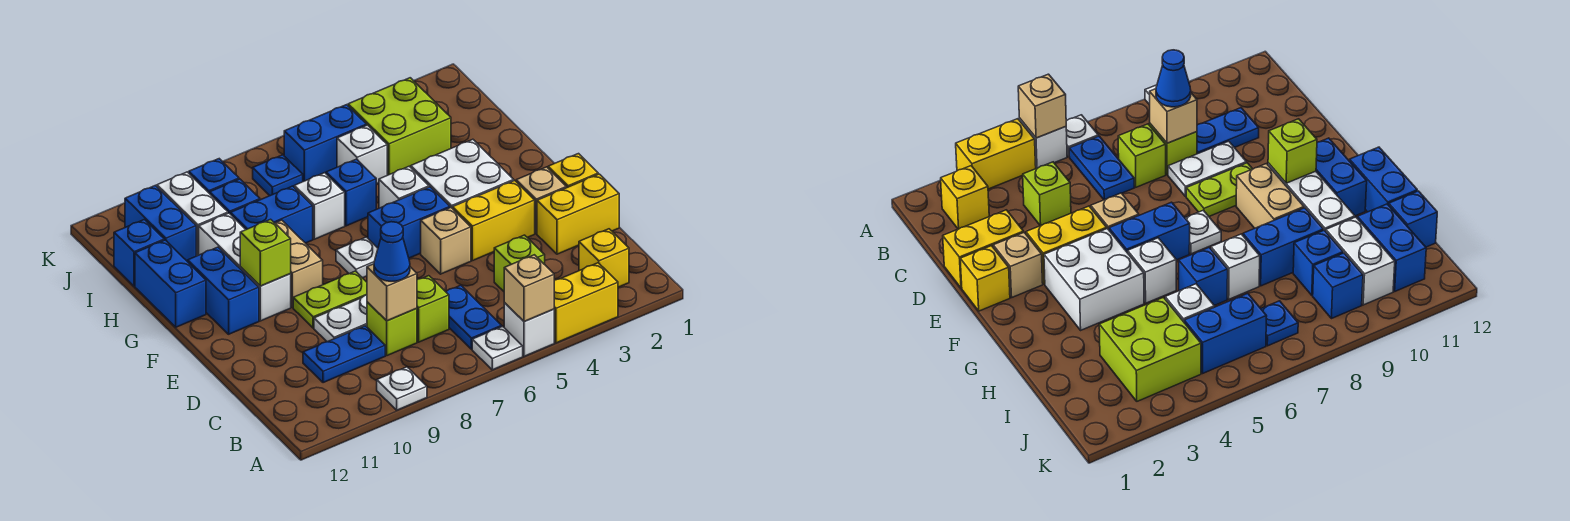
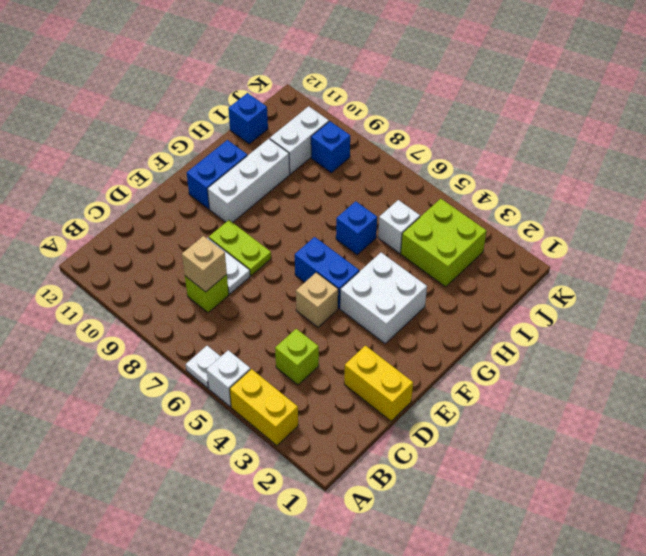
none -> white 1x1 plate [377,367,427,410]
none -> yellow 1x1 brick [579,229,629,287]
none -> blue 1x2 plate [446,285,502,349]
none -> lime 1x1 brick [417,276,449,342]

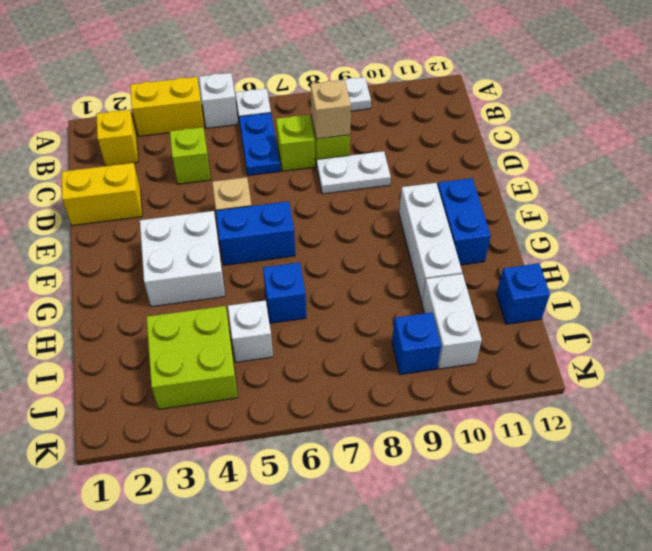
none -> blue 1x2 plate [303,326,385,383]
none -> yellow 1x1 brick [548,154,598,188]
none -> tan 1x1 brick [516,167,566,234]
none -> yellow 1x2 brick [453,180,535,261]

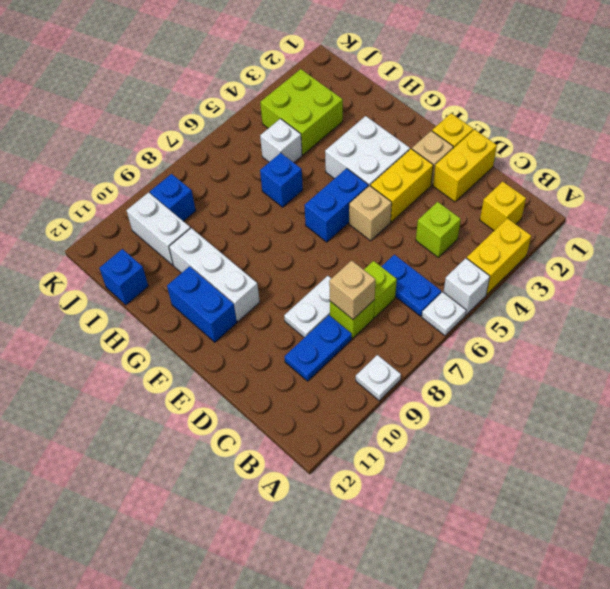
none -> lime 1x2 plate [293,271,367,328]
none -> white 1x1 plate [336,237,378,278]
none -> tan 1x2 brick [275,220,323,307]
none -> white 1x1 brick [379,166,429,208]

